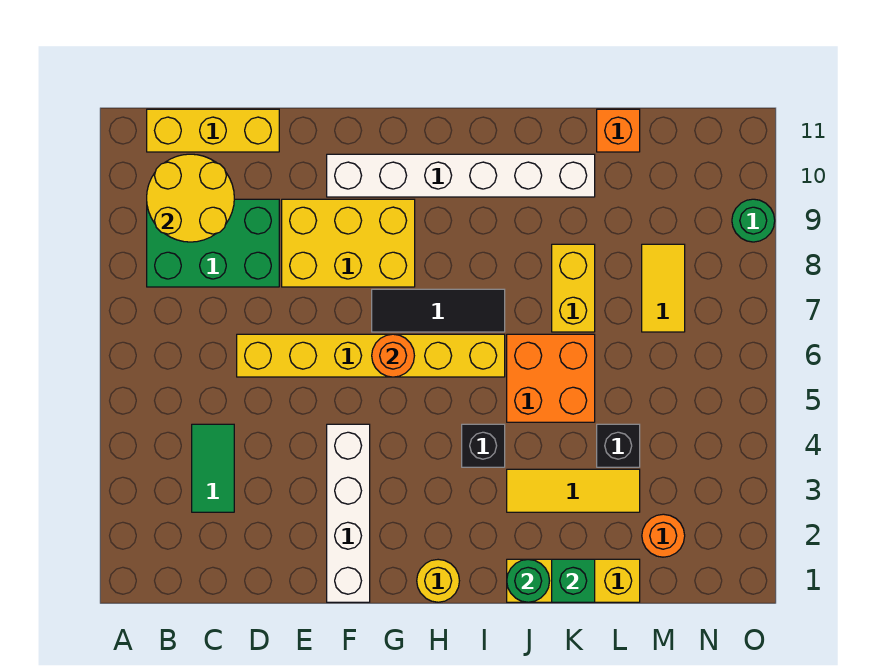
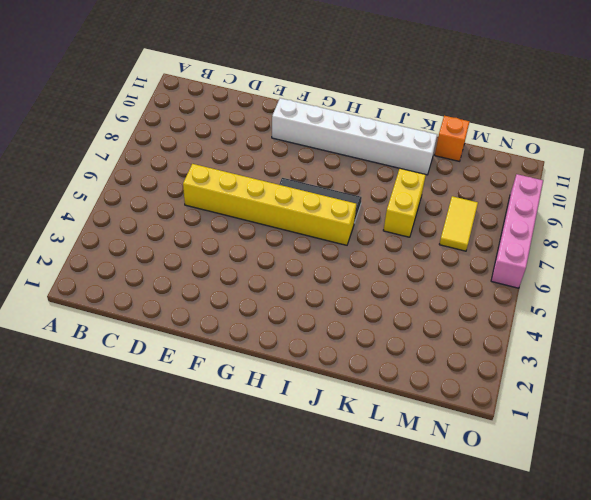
pink 1x4 brick [491,174,543,288] -> green 1x1 round brick [732,199,775,242]
none -> green 2x3 brick [147,199,279,287]
none -> yellow 1x3 brick [147,109,279,152]
none -> green 1x2 tile [192,424,234,512]

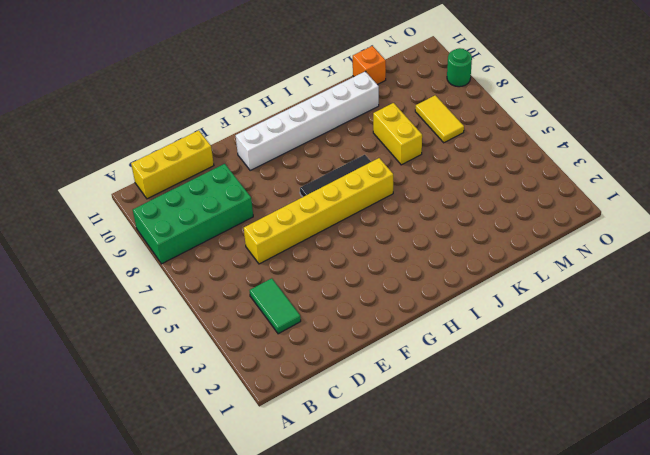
green 2x4 brick [133,164,253,264] -> green 2x3 brick [147,199,279,287]
none -> yellow 2x3 brick [282,199,415,287]
none -> white 1x4 brick [327,424,370,602]
none -> yellow 1x1 round brick [417,559,459,602]

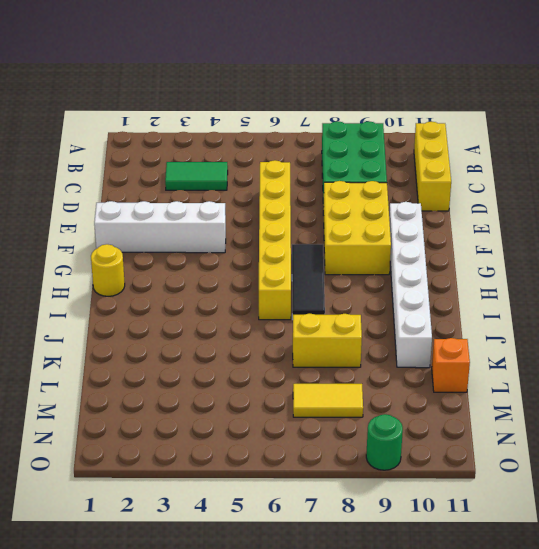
none -> black 1x1 brick [462,424,505,467]
none -> yellow 1x3 brick [507,559,640,602]
none -> yellow 1x3 tile [507,469,640,512]

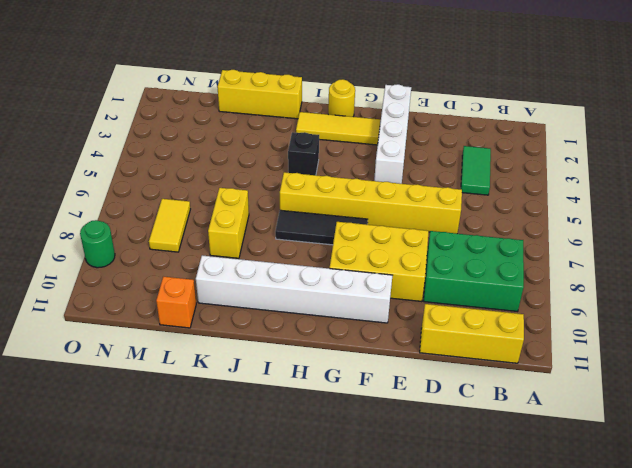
yellow 1x3 tile [296,112,380,145] -> yellow 1x3 tile moved to [507,469,640,512]
none -> orange 2x2 brick [507,334,595,422]
none -> black 1x1 brick [597,424,640,467]
none -> orange 1x1 round brick [642,514,685,557]

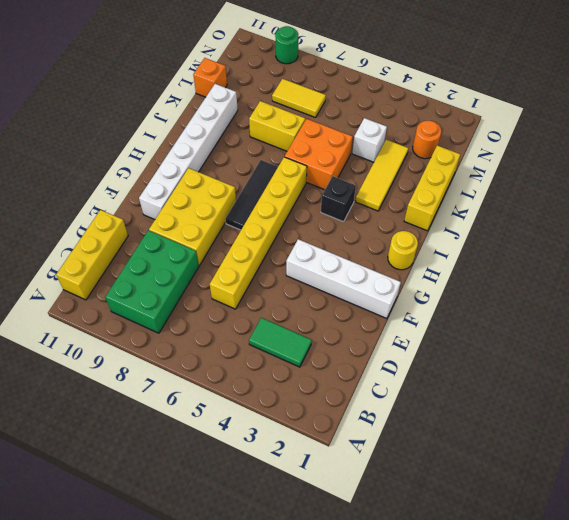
white 1x1 brick [352,118,387,162] -> black 1x1 brick [597,424,640,467]
none -> yellow 2x2 round brick [147,154,234,242]
none -> orange 1x1 round brick [372,334,414,377]
none -> green 1x1 round brick [507,559,550,602]

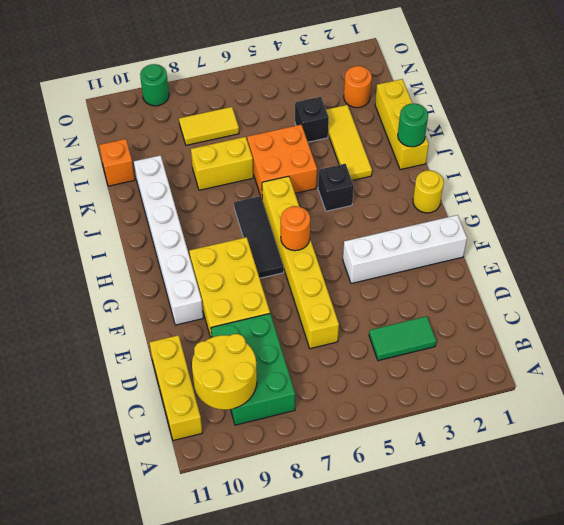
none -> green 1x1 brick [552,559,595,602]

